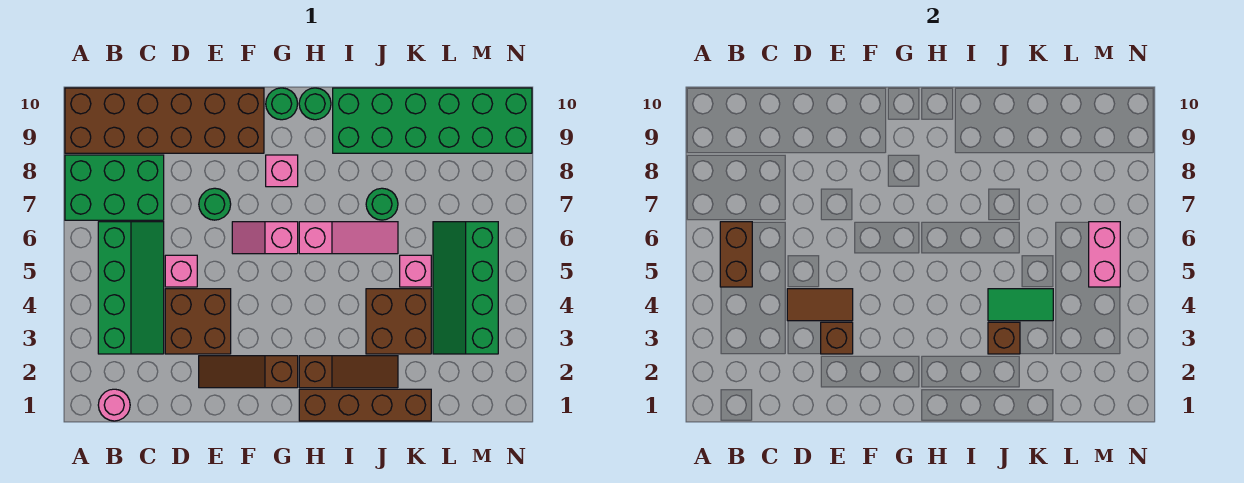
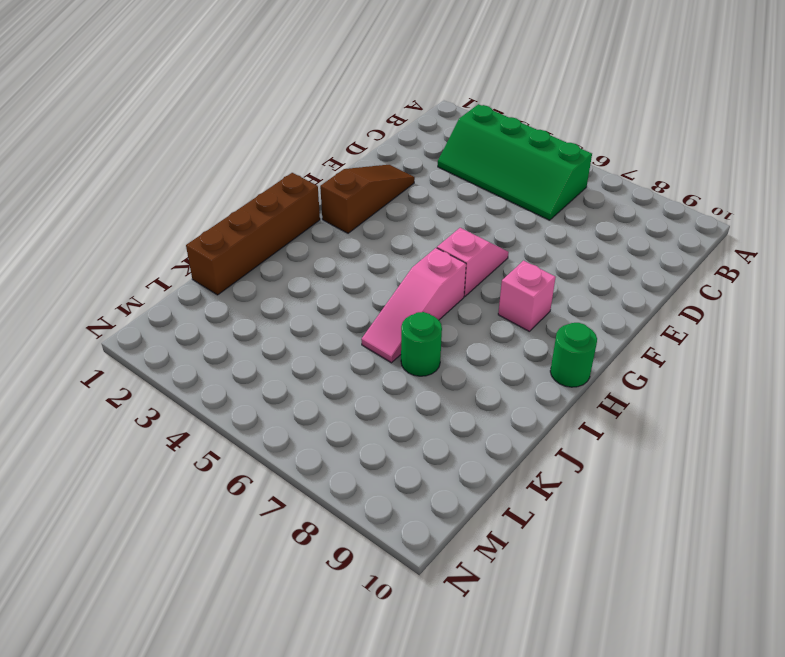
none -> green 2x3 brick [65,155,164,220]
none -> brown 2x6 brick [65,88,264,153]
none -> pink 1x1 round brick [98,389,130,421]

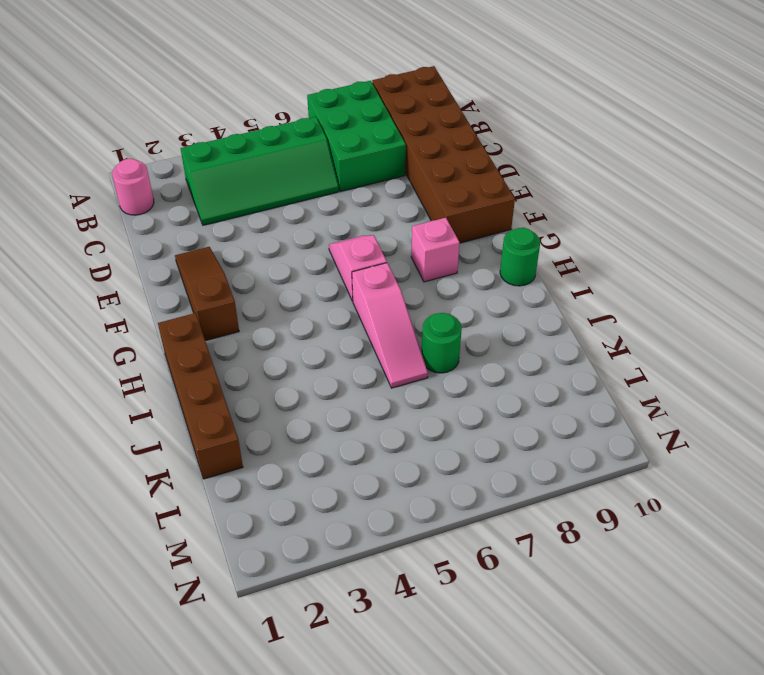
none -> brown 2x2 brick [165,289,231,354]
none -> pink 1x1 brick [165,255,197,287]
none -> green 1x1 round brick [199,188,231,220]

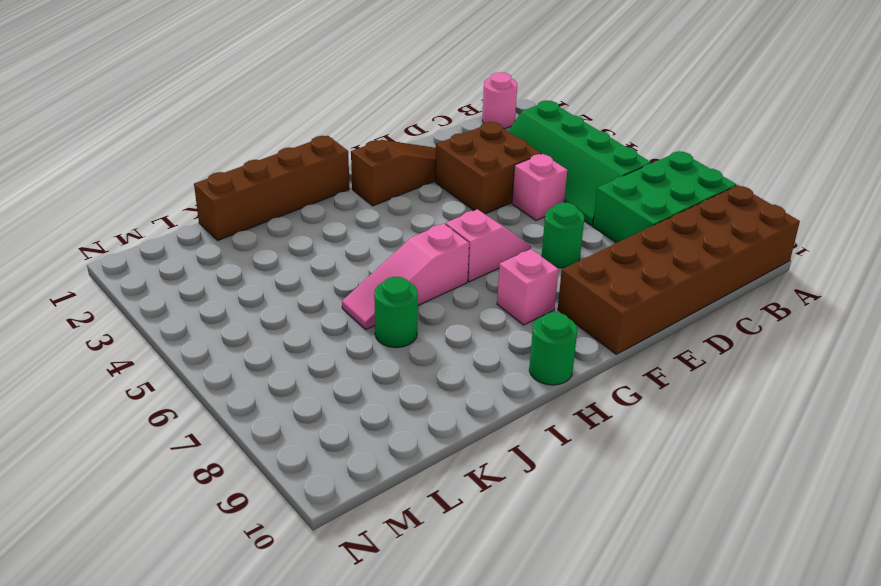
none -> green 1x1 round brick [266,88,298,120]
none -> brown 1x3 slope [299,356,398,388]
none -> green 2x6 brick [333,88,532,153]

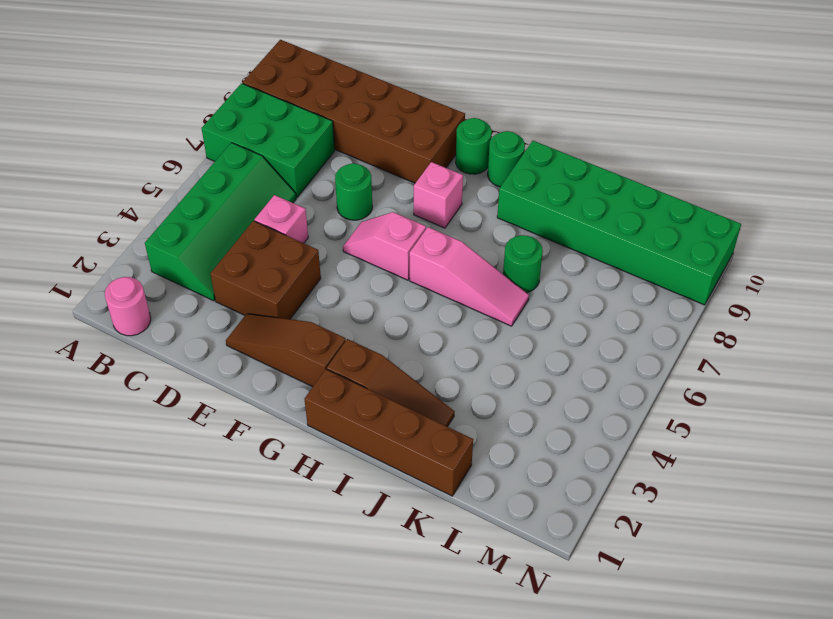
none -> brown 2x2 brick [366,289,431,354]
none -> pink 1x1 brick [400,255,431,287]
none -> green 2x4 slope [433,222,498,354]

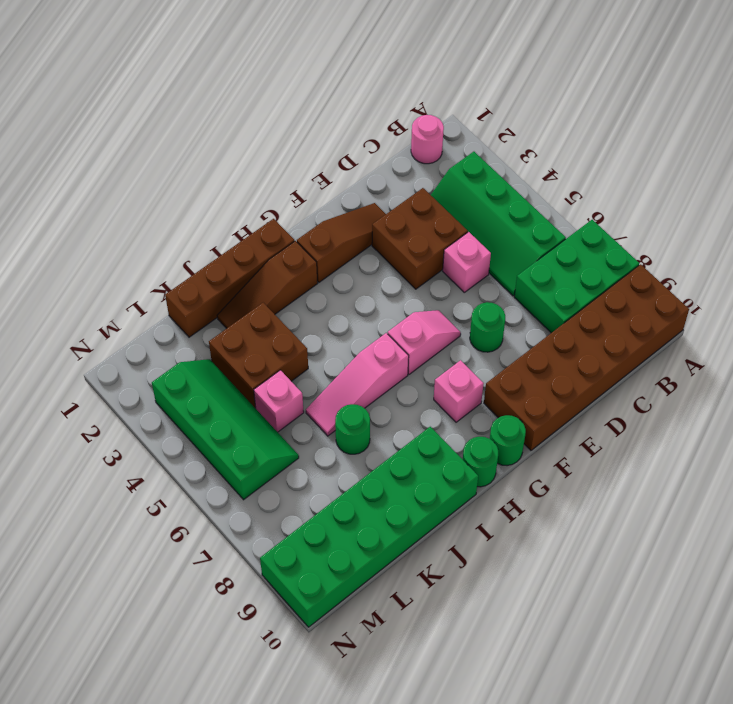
none -> brown 1x2 brick [720,222,752,287]
none -> brown 1x2 tile [787,289,853,321]
none -> brown 1x1 brick [821,322,853,354]

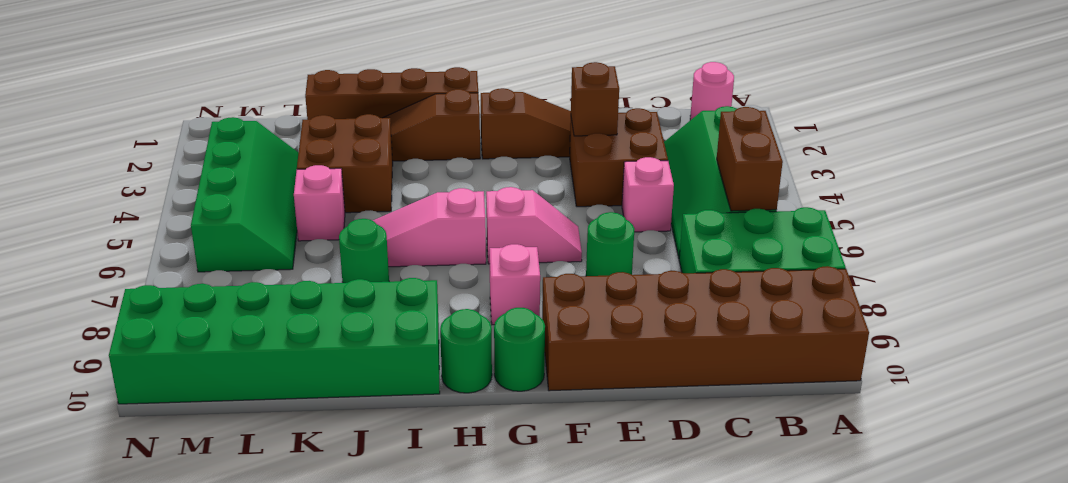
none -> brown 1x2 tile [787,289,853,321]
none -> brown 1x1 brick [988,322,1020,354]
none -> green 1x2 tile [988,289,1053,321]

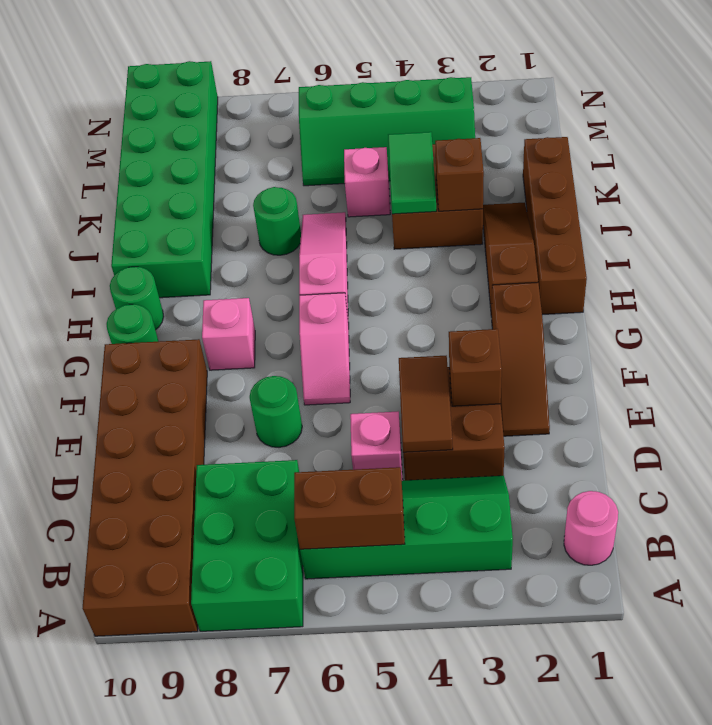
none -> pink 1x2 brick [1089,222,1120,287]

